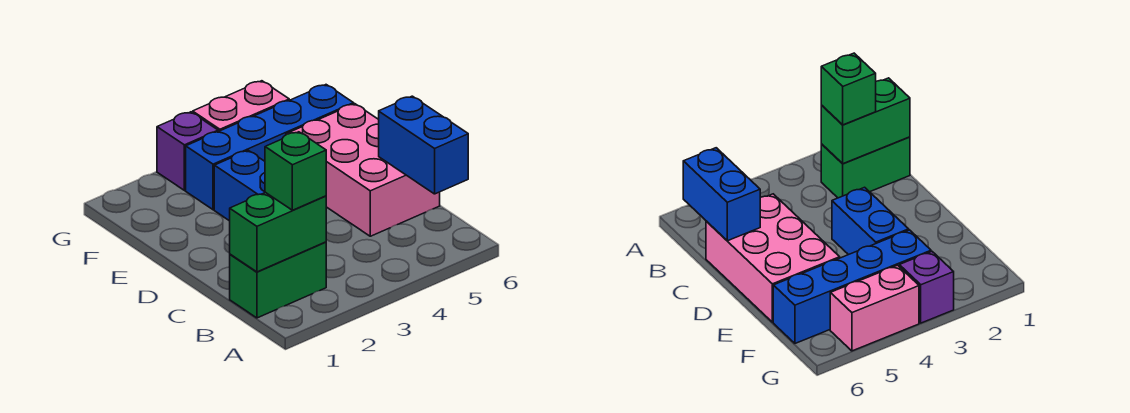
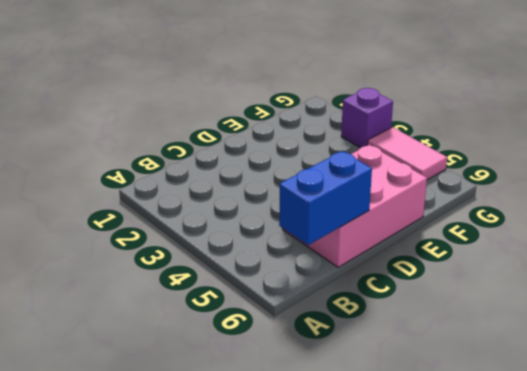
pink 1x2 tile [368,127,447,180] -> pink 1x2 brick [193,81,289,131]
none -> green 1x2 brick [230,242,326,318]
none -> blue 1x2 brick [214,150,265,221]

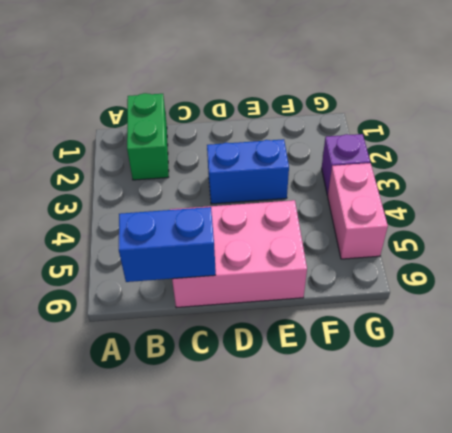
none -> blue 1x4 brick [186,85,354,210]
none -> green 1x2 brick [230,192,326,272]

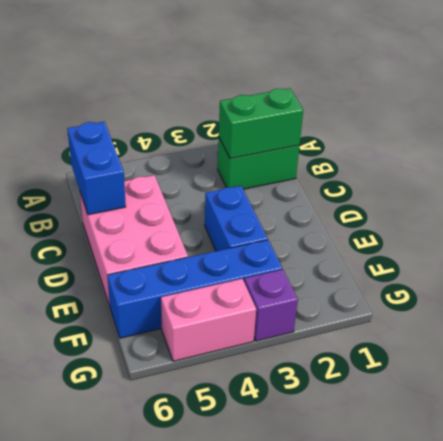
none -> green 1x1 brick [265,132,326,210]

